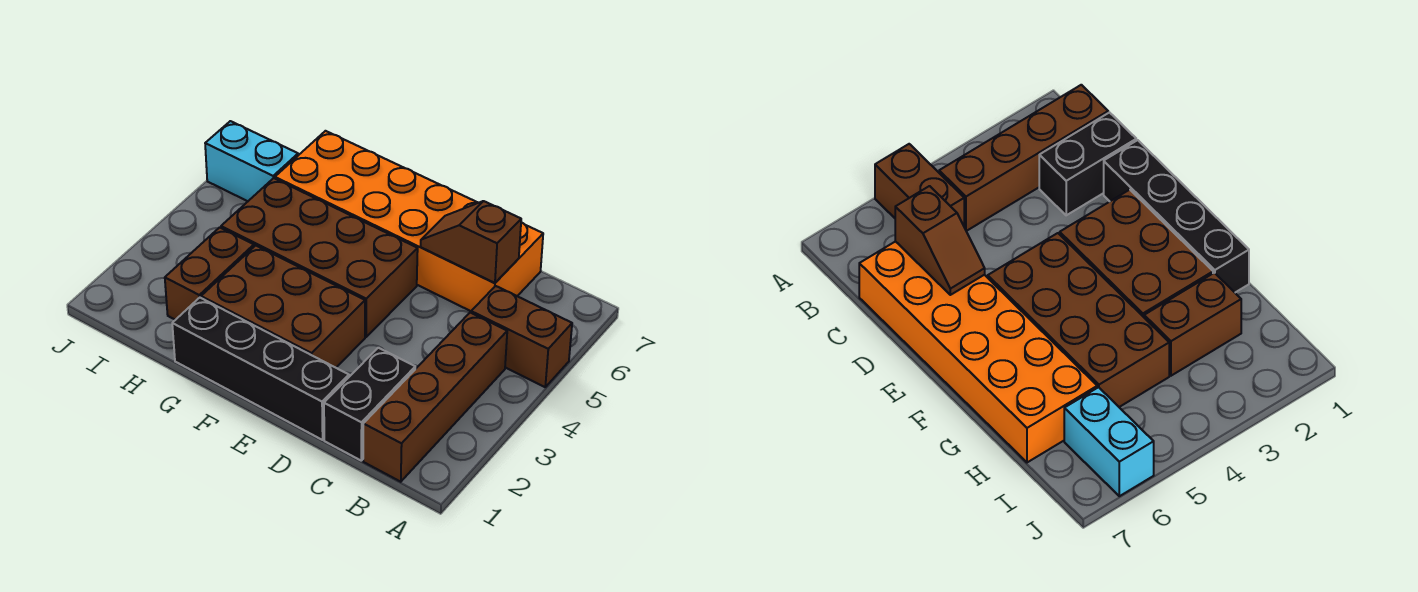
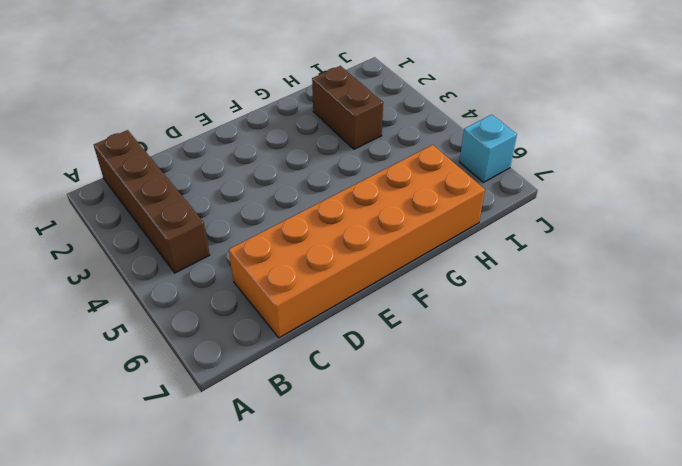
cyan 1x1 brick [459,115,517,182] -> cyan 1x2 brick [205,121,298,201]
none -> brown 1x2 brick [471,286,572,387]
none -> black 1x2 brick [324,348,415,460]

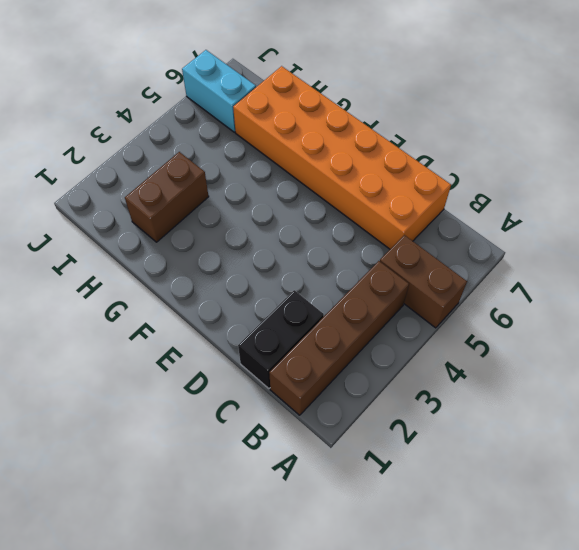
none -> black 1x4 brick [172,298,349,440]
none -> brown 2x3 brick [201,245,365,368]

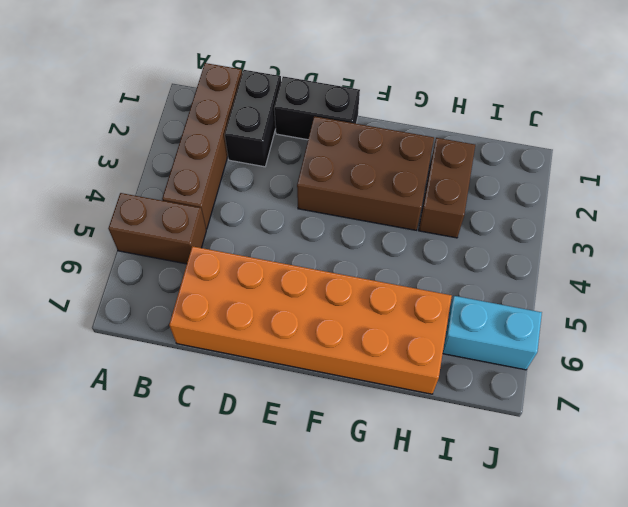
black 1x2 brick [274,76,360,140] -> black 1x4 brick [172,298,349,440]
none -> brown 2x4 brick [221,178,418,337]
none -> brown 1x2 slope [421,201,521,283]

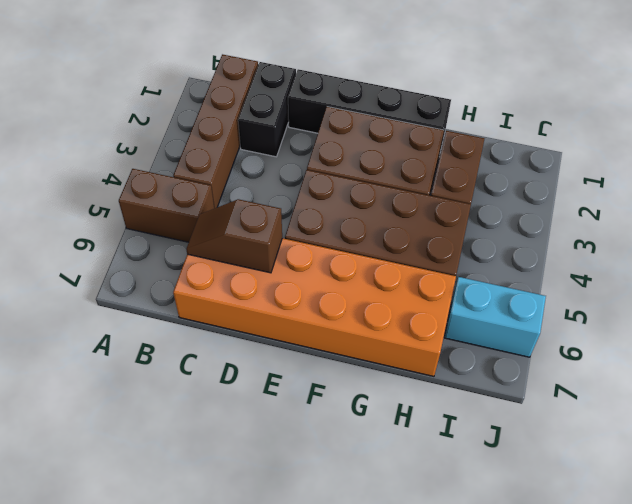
brown 1x2 slope [186,199,282,273] -> brown 1x2 slope turned to [421,201,521,283]

